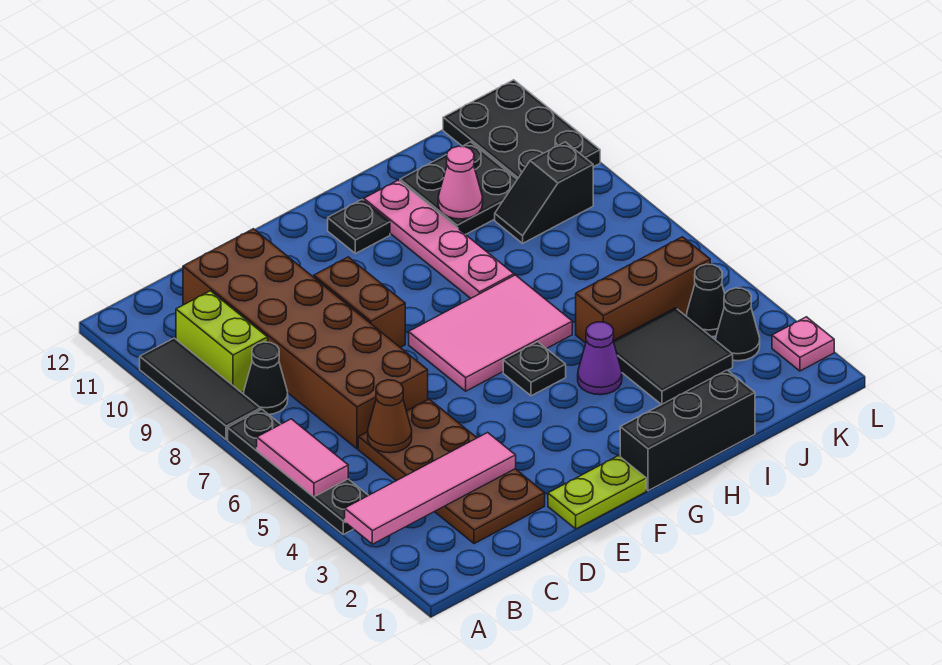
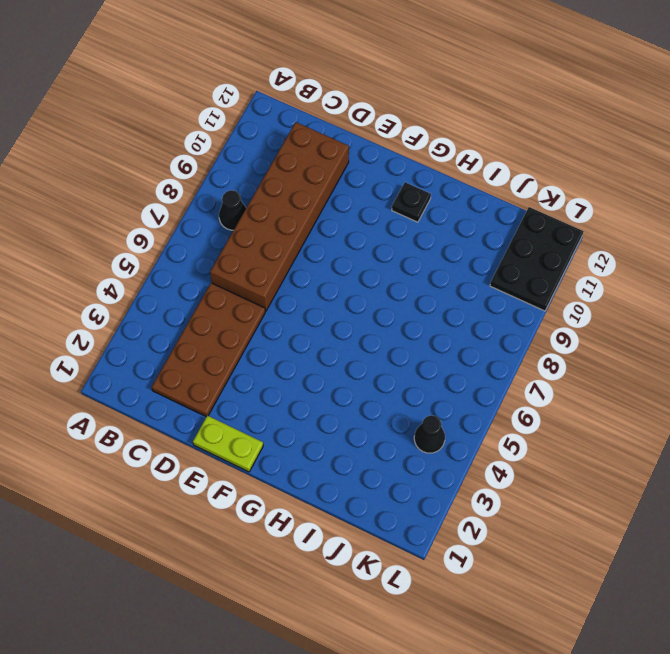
none -> black 1x4 plate [228,409,368,534]
none -> black 1x3 tile [140,338,261,440]
none -> lime 1x2 brick [176,291,268,393]

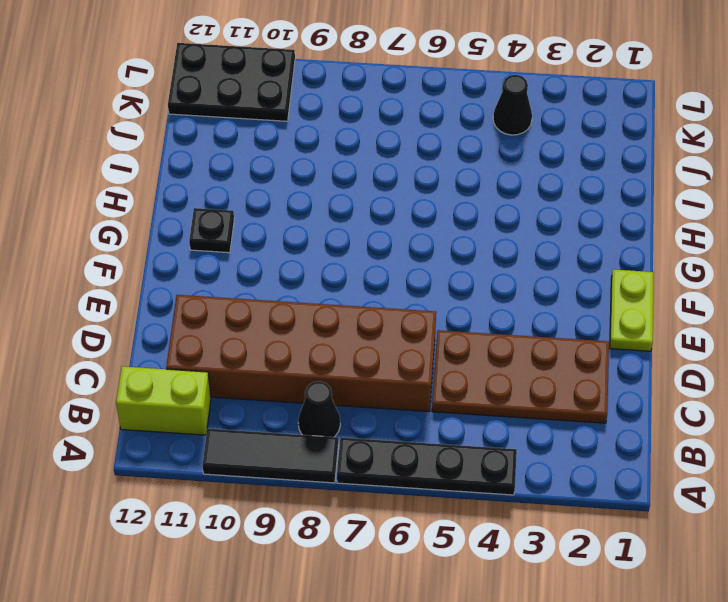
lime 1x2 brick [116,366,211,435] -> lime 1x2 brick moved to [176,291,268,393]
none -> brown 1x2 brick [314,257,405,348]
none -> pink 2x3 tile [409,275,572,391]
none -> black 1x3 brick [620,370,755,491]

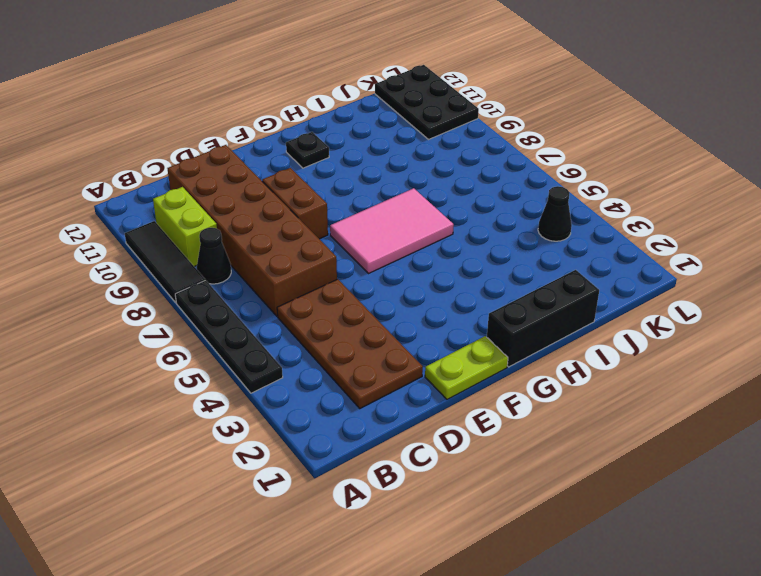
none -> black 1x1 plate [503,342,566,396]
none -> purple 1x1 cone [578,322,622,395]
none -> pink 1x4 plate [364,180,514,298]

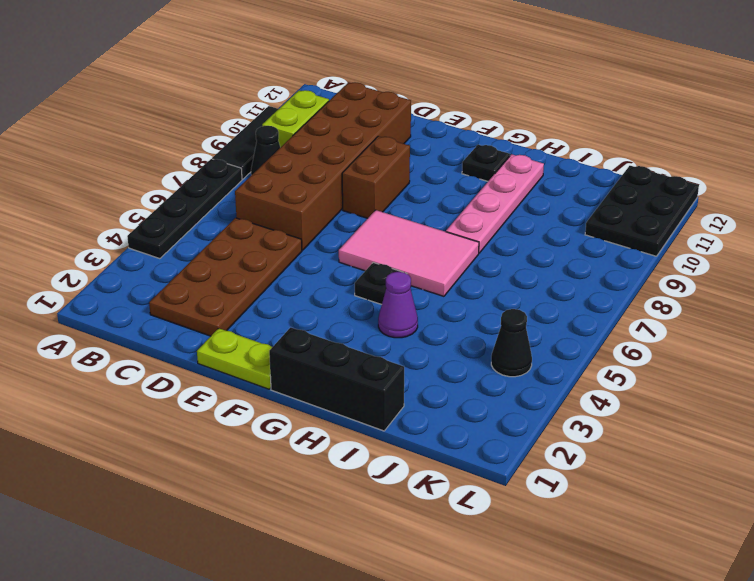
none -> black 2x2 tile [613,308,733,405]
none -> brown 1x3 brick [576,237,710,343]
none -> black 2x2 plate [400,142,517,235]

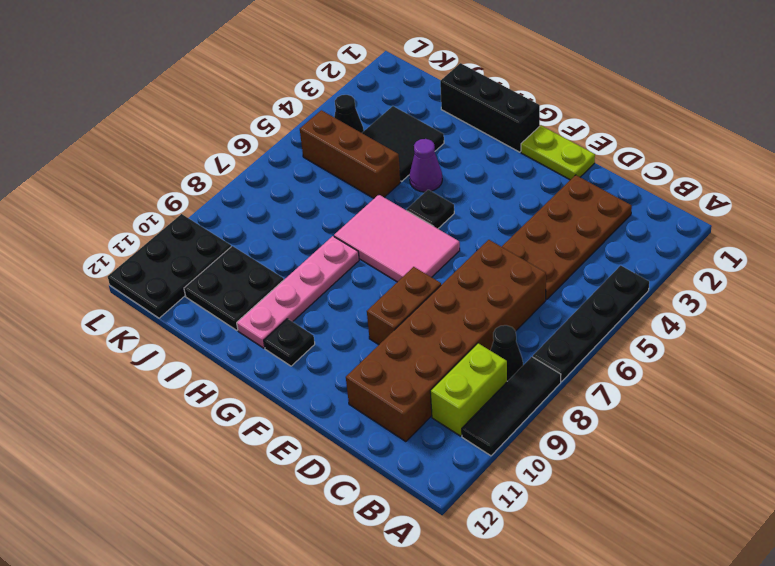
none -> black 1x2 slope [495,142,593,243]
none -> black 1x1 cone [716,288,760,361]
none -> pink 1x1 plate [772,317,834,371]

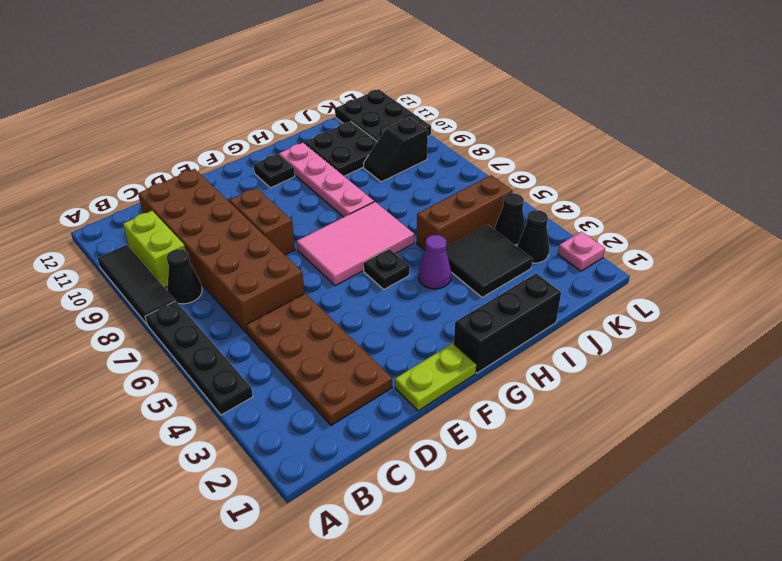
none -> pink 1x4 tile [345,433,516,544]
none -> pink 1x2 tile [257,419,348,497]
none -> brown 1x1 cone [368,380,412,453]

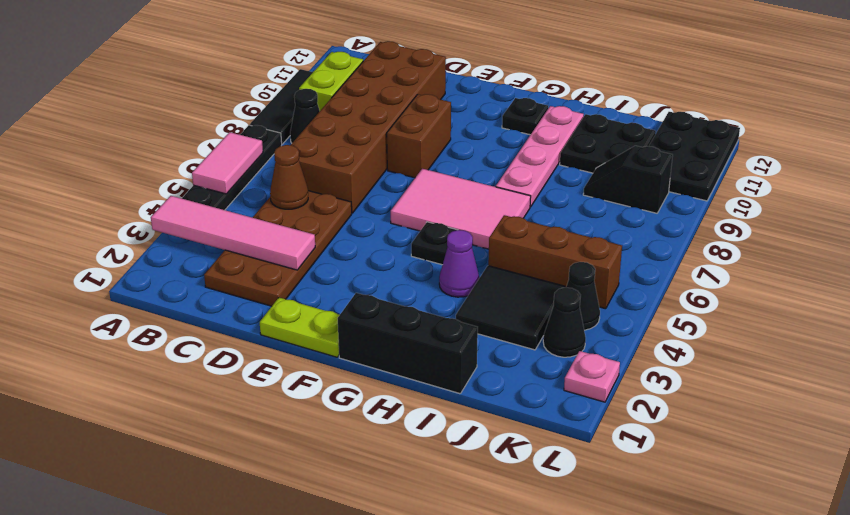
none -> pink 1x1 cone [438,146,483,219]

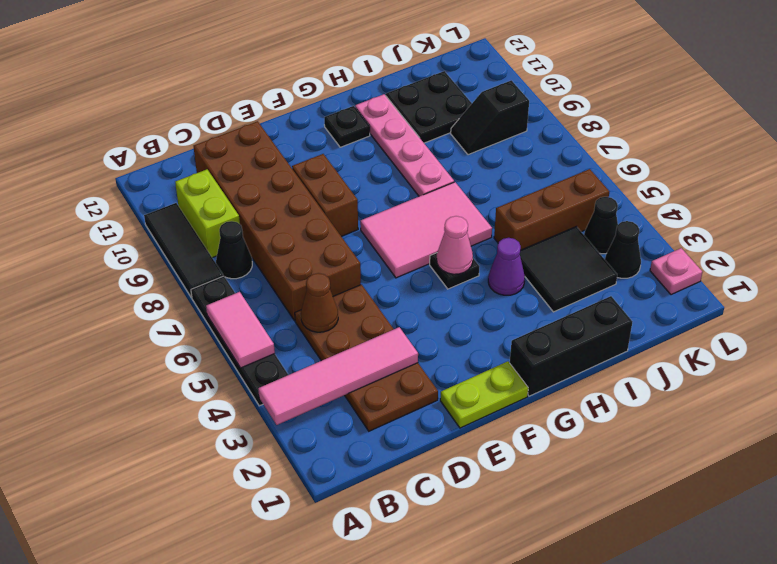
pink 1x1 cone [437,216,473,274] -> pink 1x1 cone moved to [438,146,483,219]
none -> black 2x3 plate [443,80,600,179]

